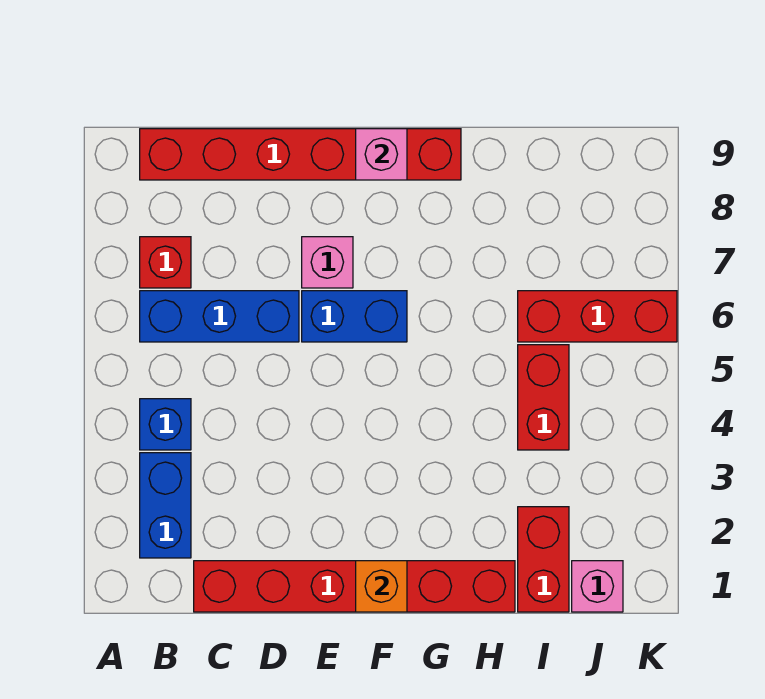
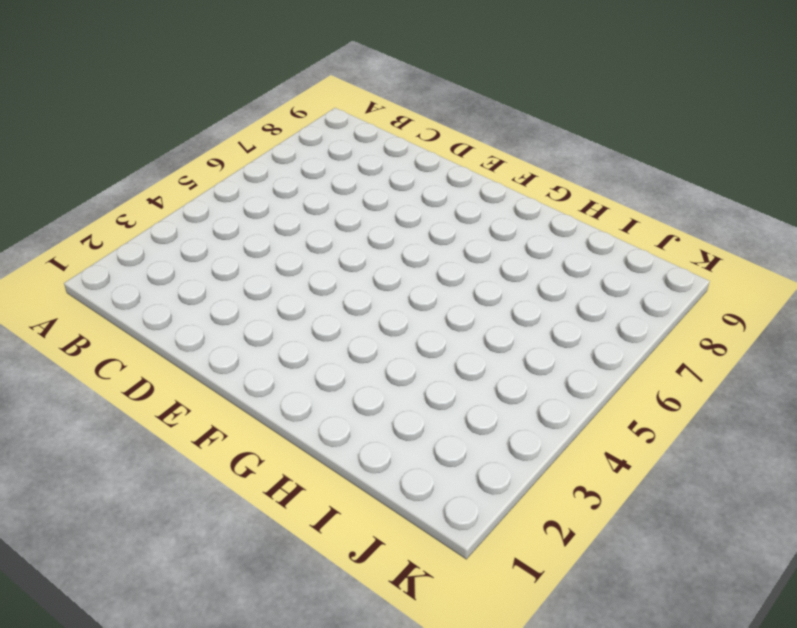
none -> blue 1x2 brick [140,453,191,558]
none -> blue 1x1 brick [140,399,191,450]
none -> blue 1x3 brick [140,291,299,342]

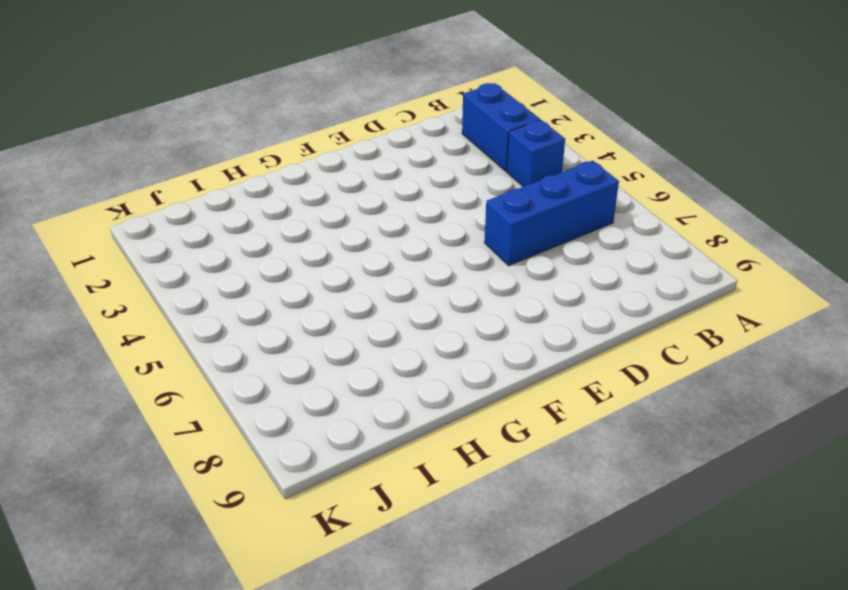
none -> red 1x1 brick [140,237,191,288]
none -> red 1x6 brick [140,129,461,180]
none -> red 1x6 brick [194,561,515,612]

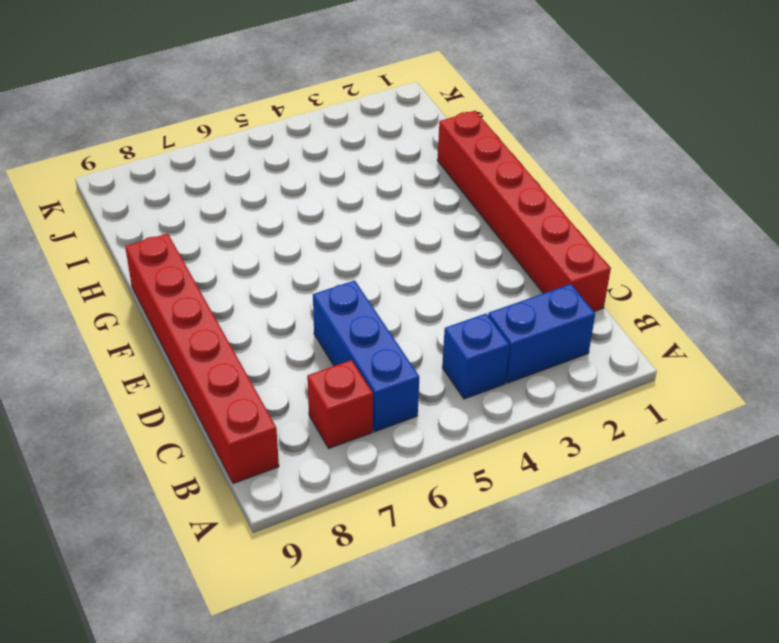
none -> blue 1x2 brick [302,291,407,342]
none -> pink 1x1 brick [302,237,353,288]
none -> red 1x2 brick [518,507,569,612]

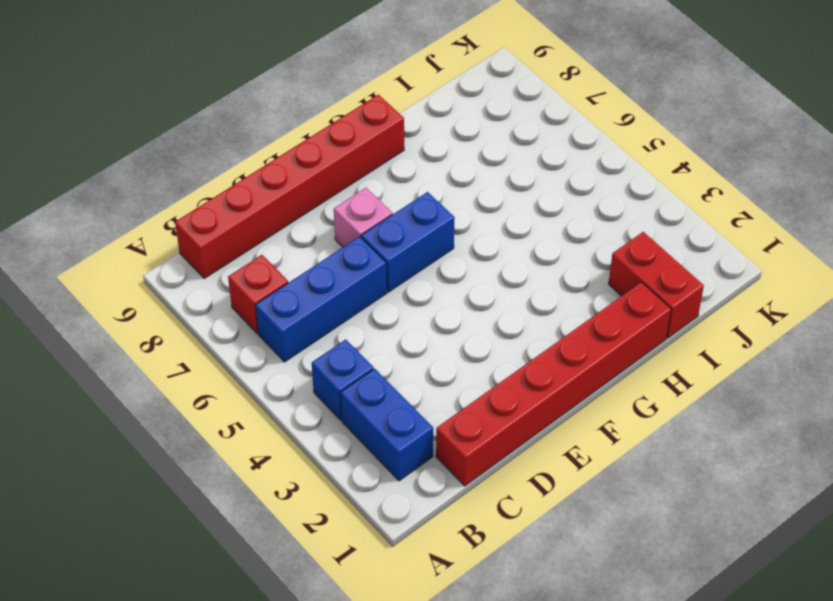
none -> red 1x2 brick [518,345,569,450]
none -> red 1x3 brick [518,291,677,342]
none -> pink 1x1 brick [572,561,623,612]

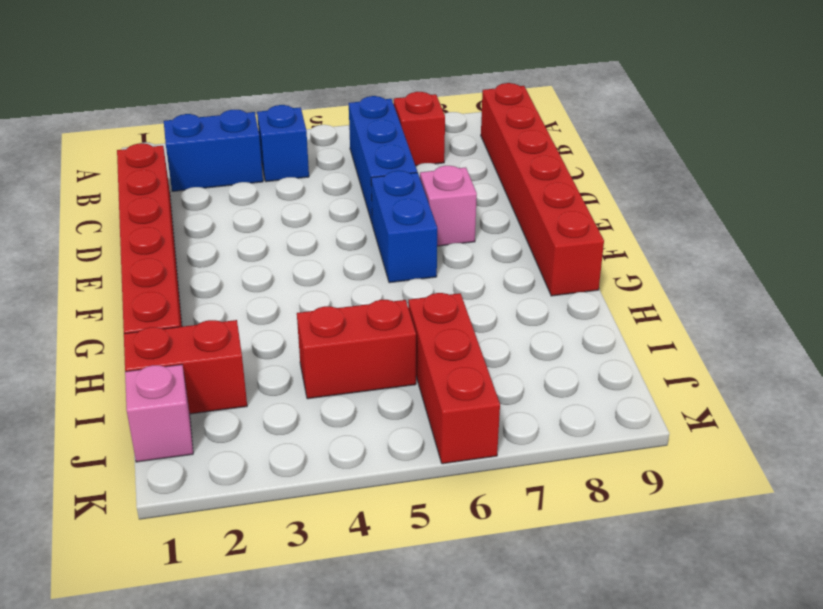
none -> orange 1x1 brick [356,561,407,612]
none -> pink 1x1 brick [356,129,407,180]

